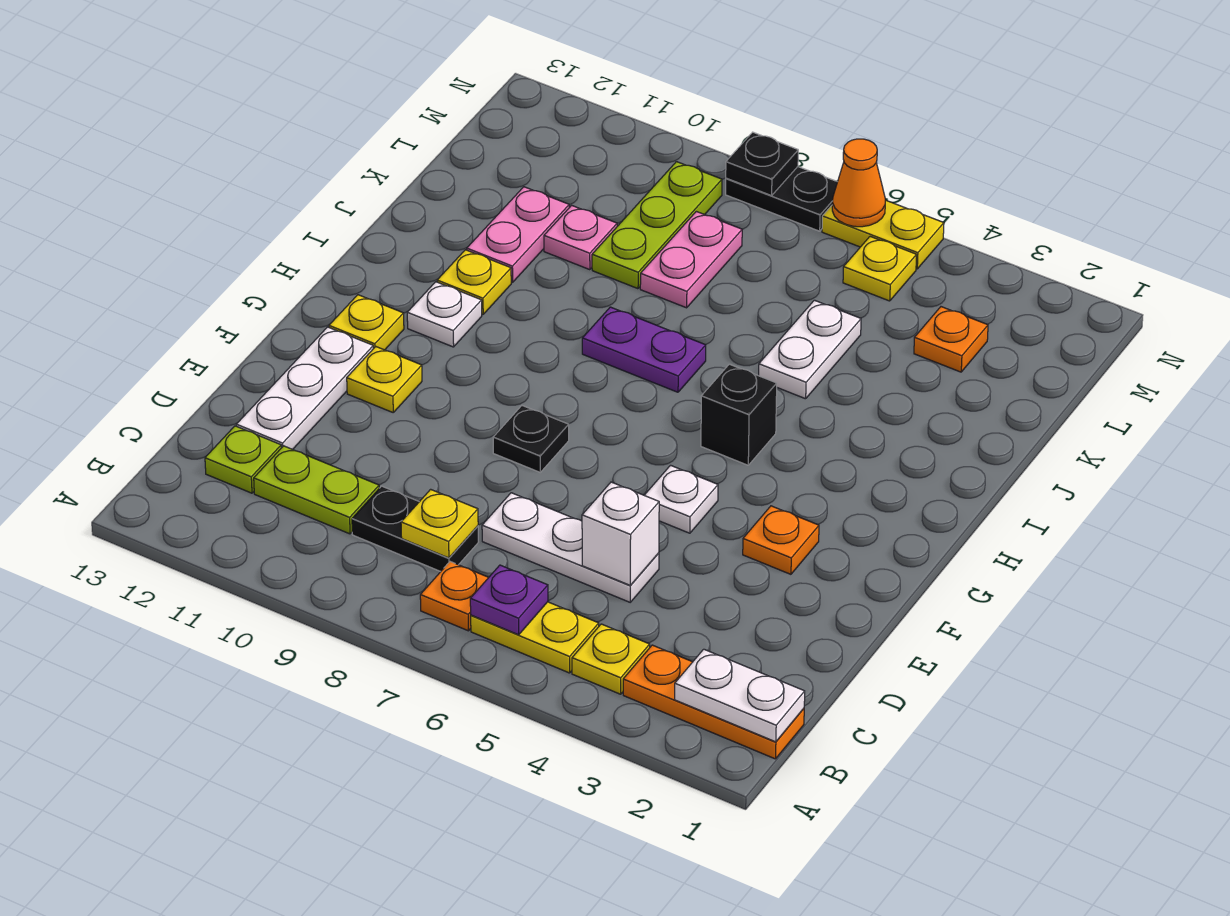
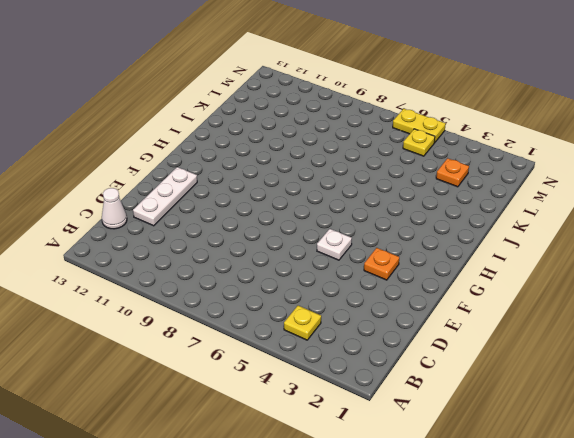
white 1x1 cone [102,188,127,229] -> none
none -> orange 1x3 plate [623,645,804,759]
none -> yellow 1x2 plate [471,602,599,673]
none -> orange 1x1 plate [420,562,489,631]
none -> black 1x2 plate [352,486,478,572]

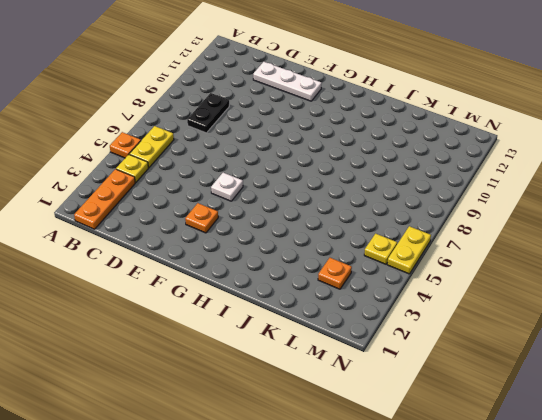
orange 1x1 plate [110,132,141,158] -> orange 1x1 plate moved to [420,562,489,631]
none -> lime 1x2 plate [254,446,379,534]
none -> lime 1x1 plate [205,426,281,493]
none -> white 1x3 plate [482,493,659,602]
none -> black 1x1 plate [493,406,569,472]

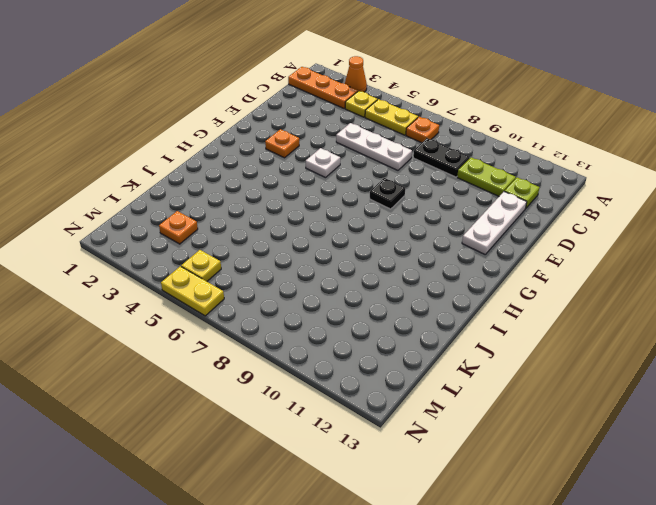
orange 1x1 cone [345,56,367,92] -> orange 1x1 cone moved to [832,139,885,227]
none -> yellow 1x1 plate [347,347,422,412]
none -> yellow 1x1 plate [329,295,404,350]
none -> black 1x1 brick [701,364,777,465]
none -> white 1x1 plate [407,282,482,347]

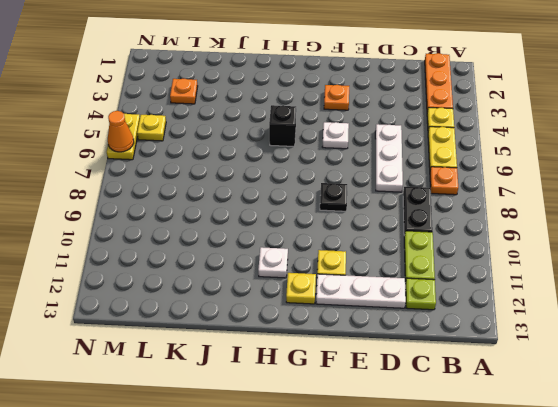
none -> purple 1x2 plate [582,307,706,392]
none -> yellow 1x1 plate [437,250,511,314]
none -> white 1x2 plate [759,300,861,399]
none -> pink 1x2 plate [467,187,569,282]

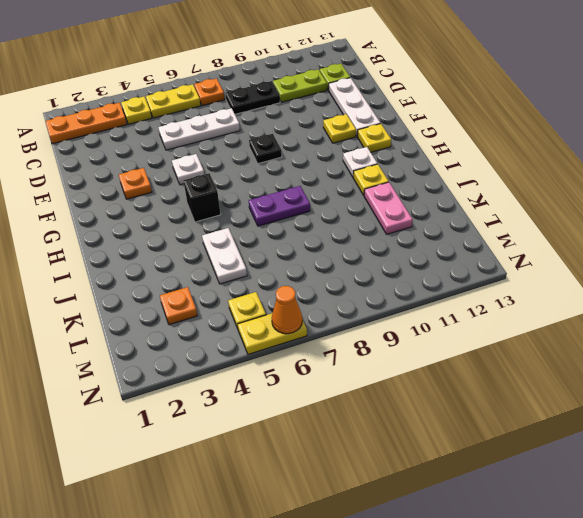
none -> pink 1x2 plate [640,211,742,308]
none -> lime 1x3 plate [592,162,722,289]
none -> pink 1x1 plate [544,205,617,270]
none -> black 1x2 plate [726,167,837,231]

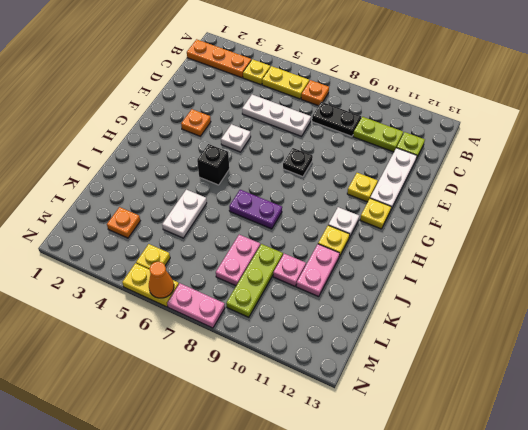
pink 1x2 plate [167,283,225,328] -> black 1x2 plate [726,167,837,231]
none -> white 1x2 plate [675,649,805,742]
none -> purple 1x1 plate [470,565,548,635]
none -> yellow 1x1 plate [401,489,478,558]
none -> white 1x1 brick [582,482,659,585]

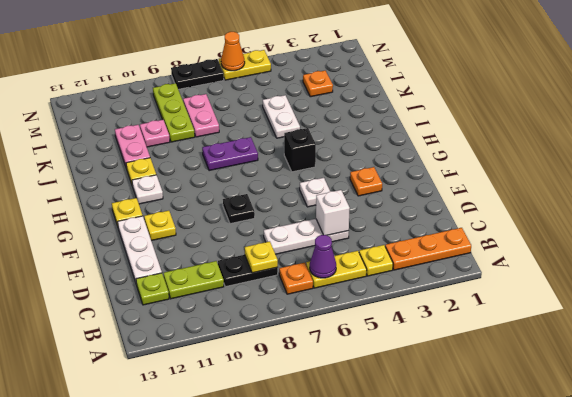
purple 1x1 cone [310,235,336,278] -> purple 1x1 plate [470,565,548,635]
none -> yellow 1x1 plate [843,237,917,301]
none -> white 1x2 plate [675,649,805,742]
none -> black 1x1 plate [726,132,798,196]

